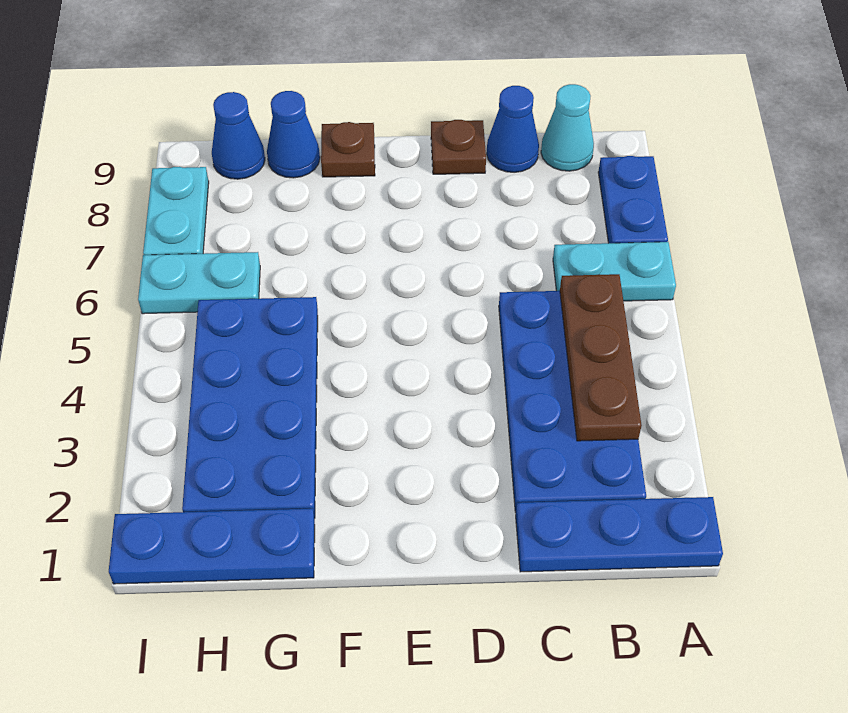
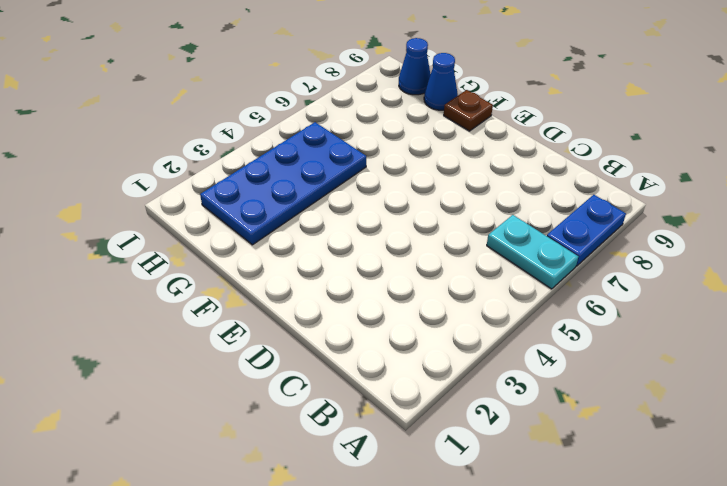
none -> blue 1x3 plate [516,497,723,572]
none -> blue 2x4 plate [499,291,646,513]
none -> cyan 1x1 cone [541,84,594,171]

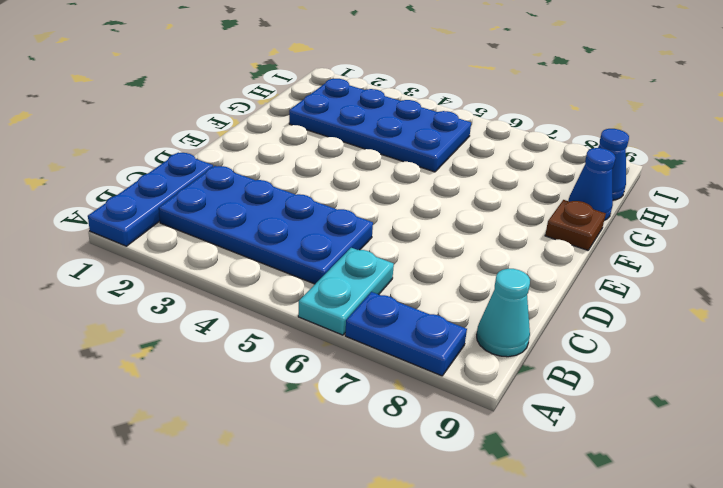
none -> blue 1x1 cone [487,86,539,172]
none -> brown 1x1 plate [431,120,486,174]
none -> blue 1x3 plate [109,509,315,584]

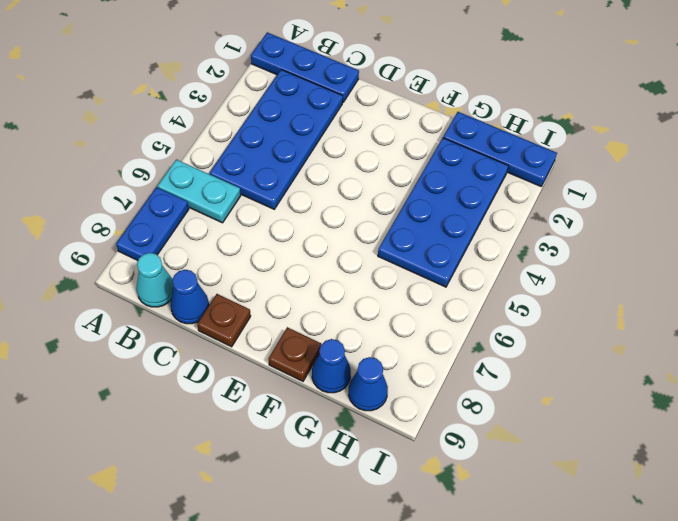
none -> cyan 1x2 plate [138,252,260,314]
none -> cyan 1x2 plate [143,167,209,255]
none -> brown 1x3 plate [560,274,642,441]

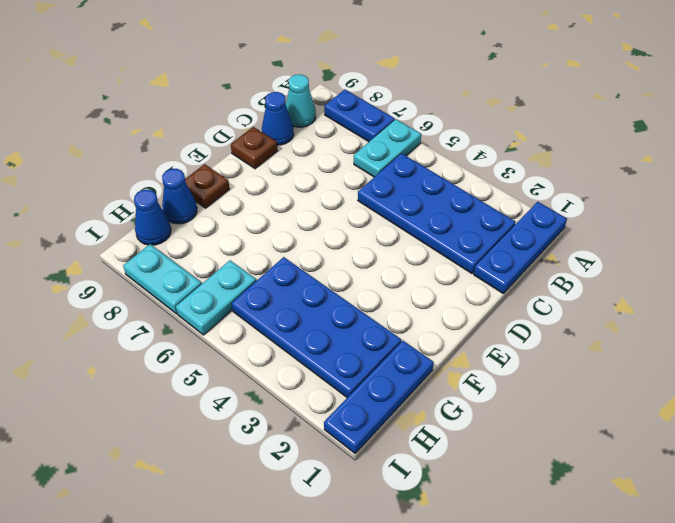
none -> brown 1x3 plate [560,274,642,441]

